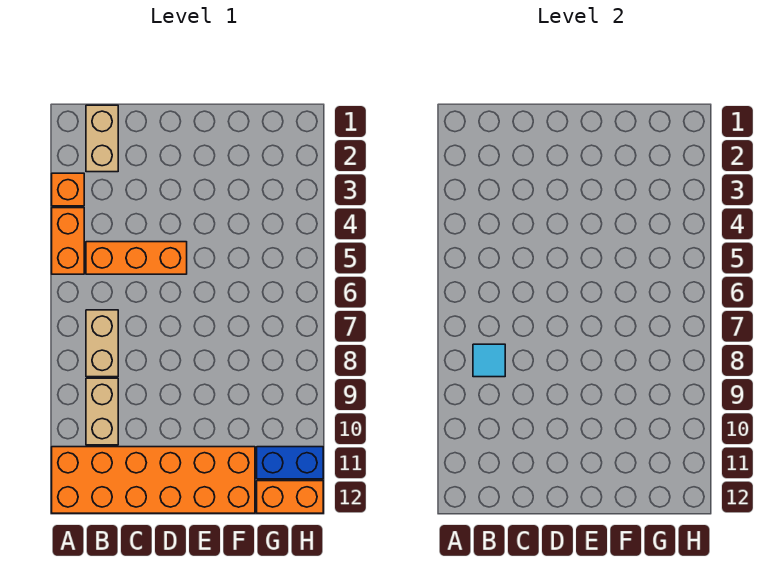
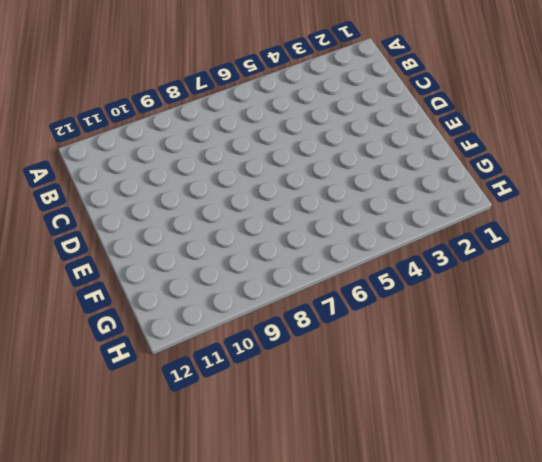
none -> orange 1x1 brick [52,173,84,206]
none -> orange 1x2 brick [52,208,84,274]

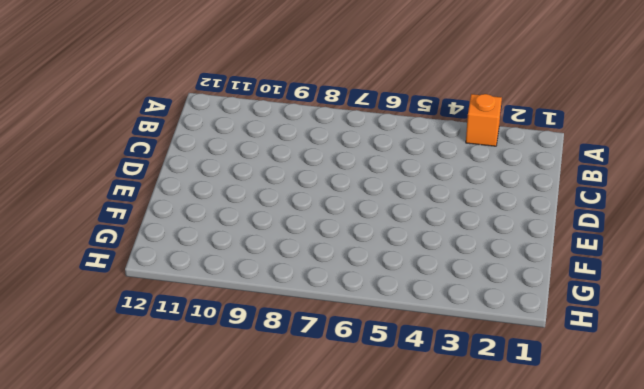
none -> orange 1x2 brick [52,208,84,274]
none -> orange 2x6 brick [52,447,255,513]

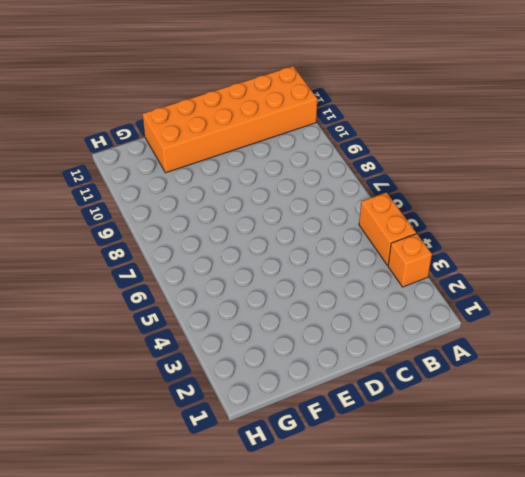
none -> tan 1x2 brick [86,105,118,172]
none -> orange 1x3 brick [86,242,187,274]

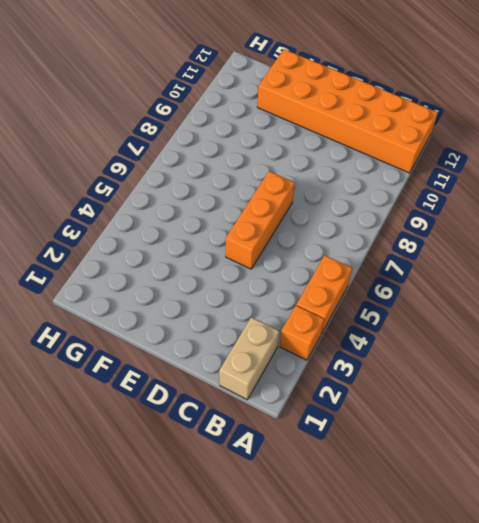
orange 1x3 brick [226,171,295,269] -> orange 1x3 brick turned to [86,242,187,274]
none -> tan 1x2 brick [86,310,118,377]
none -> tan 1x2 brick [86,378,118,445]

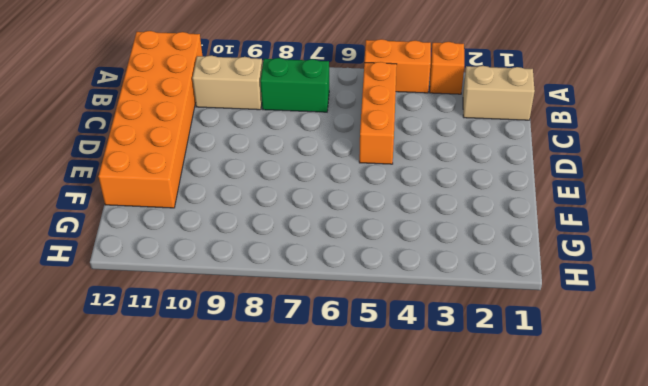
green 1x2 brick [260,58,329,112] -> tan 1x2 brick [86,310,118,377]
none -> blue 1x2 brick [257,447,323,479]
none -> orange 1x2 brick [257,481,323,513]

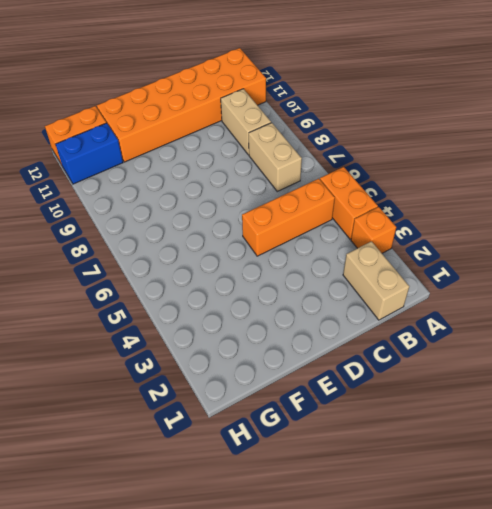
none -> cyan 1x1 tile [473,344,505,377]

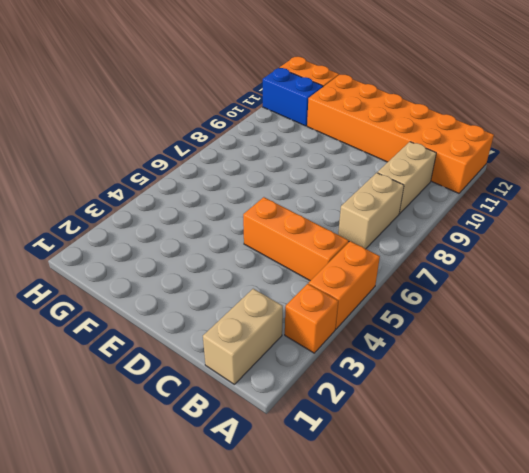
none -> cyan 1x1 tile [473,344,505,377]

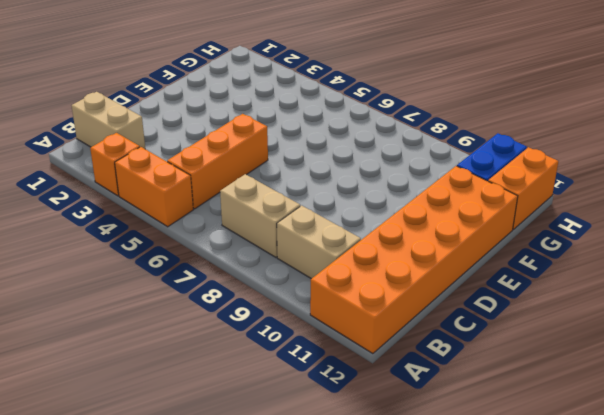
none -> cyan 1x1 tile [473,344,505,377]

